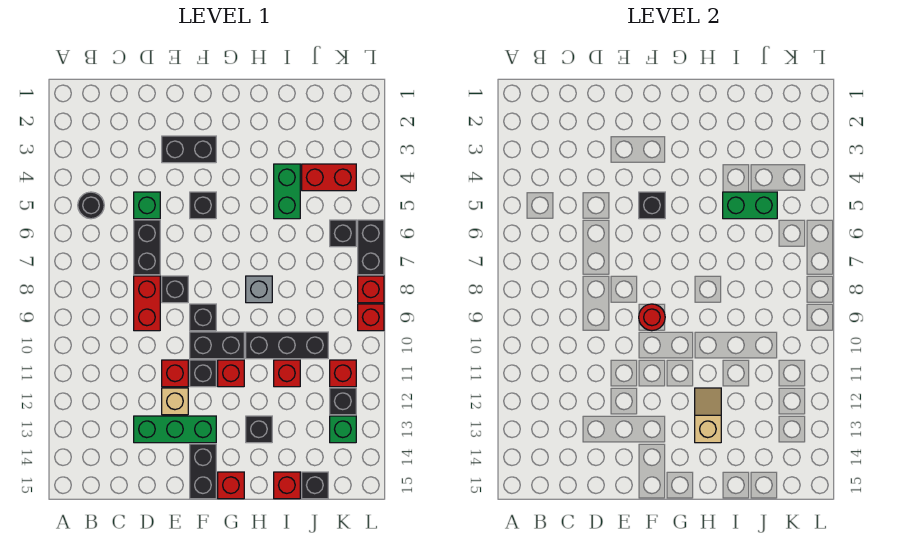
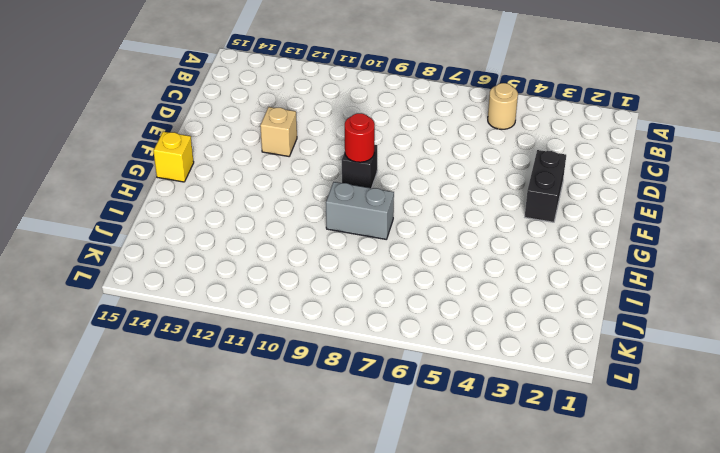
tan 1x1 round brick [488,83,518,129] -> black 1x1 round brick [78,192,104,219]
yellow 1x1 brick [153,132,194,182] -> red 1x1 brick [218,472,244,499]
grey 1x2 brick [326,182,394,239] -> grey 1x1 brick [246,276,272,303]
none -> green 1x1 brick [134,192,160,219]
none -> black 1x2 brick [134,220,160,275]
none -> red 1x2 brick [134,276,160,331]
none -> green 1x3 brick [134,416,216,443]

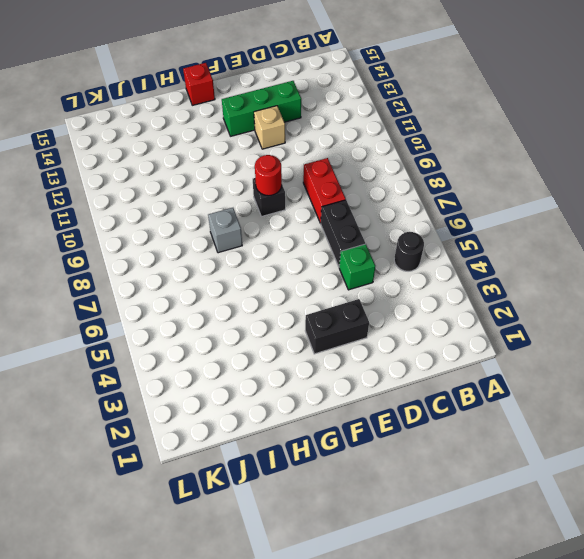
none -> black 1x1 brick [162,276,188,303]
none -> red 1x1 brick [162,360,188,387]
none -> black 1x1 brick [190,192,216,219]
none -> black 1x2 brick [190,332,244,359]

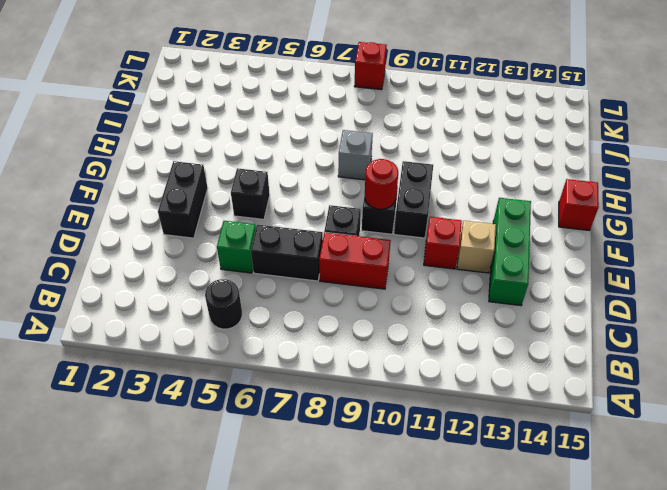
none -> black 1x1 brick [190,360,216,387]
none -> black 1x2 brick [190,444,216,499]
none -> red 1x1 brick [218,360,244,387]
none -> black 1x3 brick [246,332,328,359]

